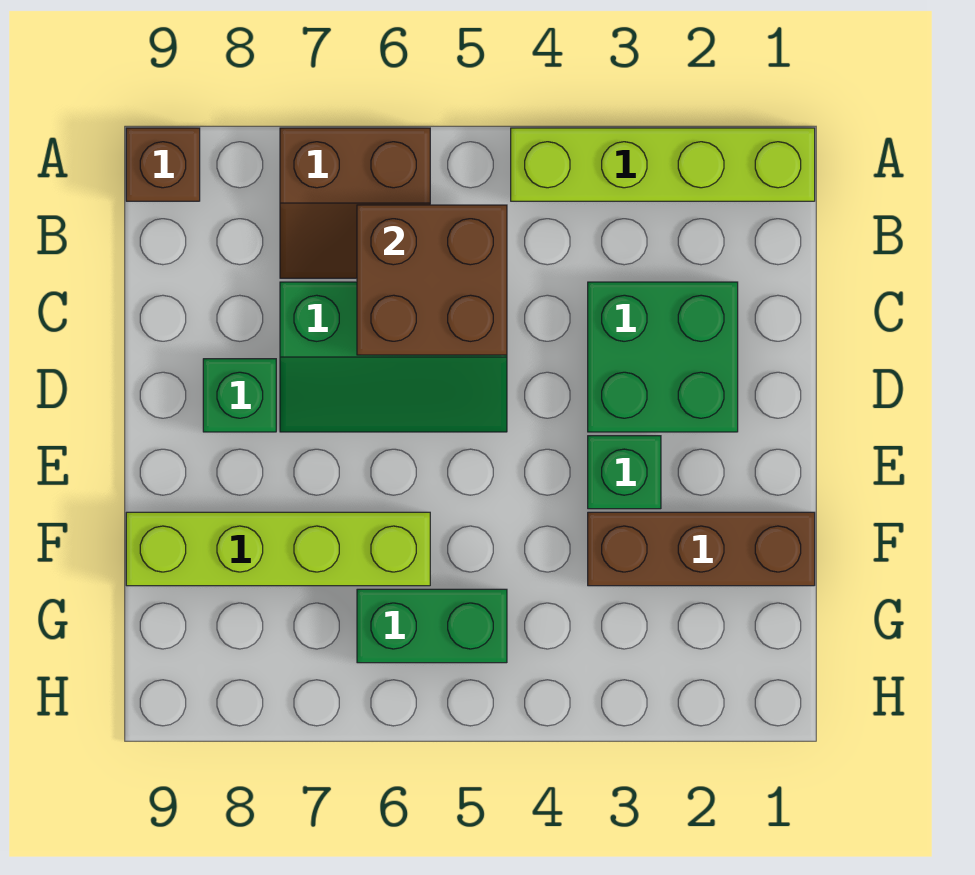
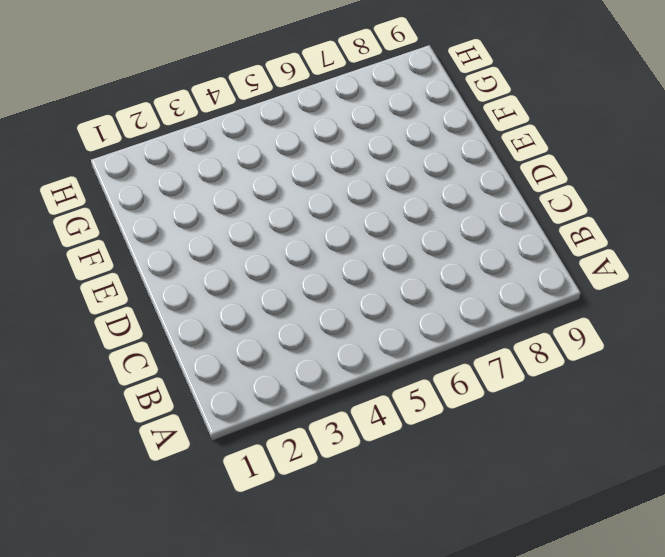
none -> lime 1x4 brick [511,128,815,201]
none -> brown 2x2 slope [280,128,430,278]

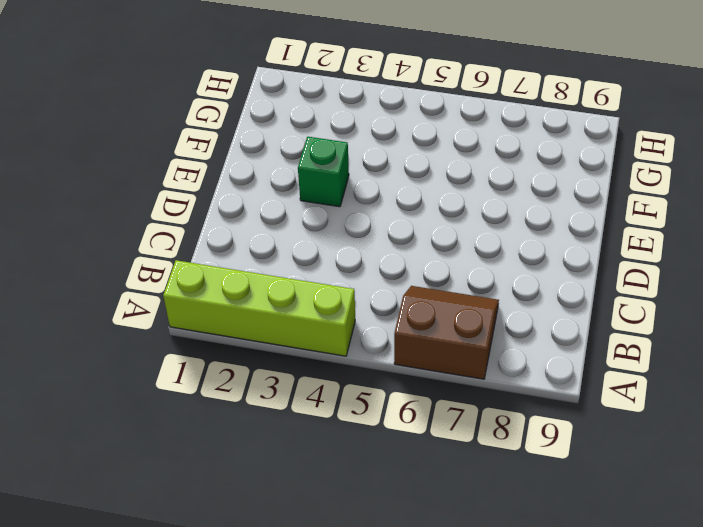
none -> brown 1x1 brick [126,128,200,201]
none -> green 2x2 brick [588,282,738,432]

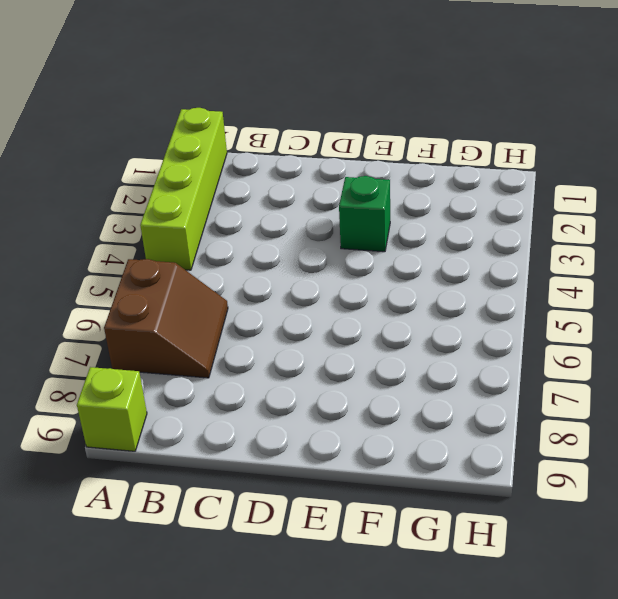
lime 1x1 brick [77,367,147,451] -> brown 1x1 brick [126,128,200,201]
none -> green 2x2 brick [588,282,738,432]
none -> green 2x3 slope [280,282,507,432]

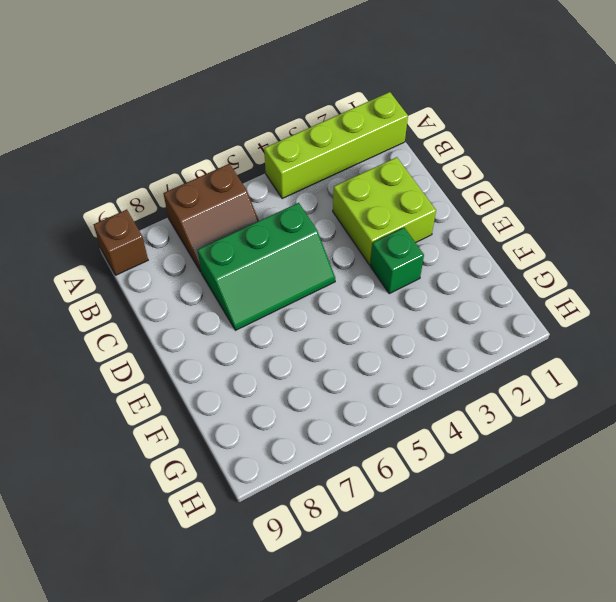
lime 2x2 brick [333,157,436,265] -> green 2x2 brick [588,282,738,432]
none -> green 1x1 brick [203,359,276,432]
none -> brown 1x3 brick [588,512,815,586]

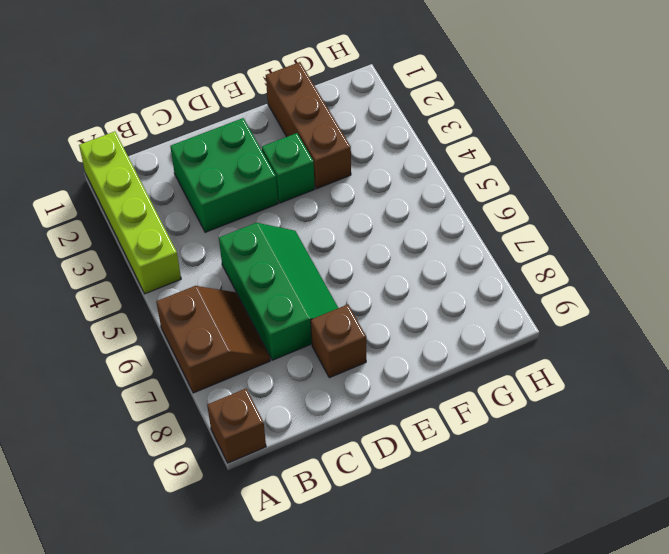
brown 1x1 brick [311,304,366,378] -> green 1x1 brick [203,359,276,432]
none -> lime 1x4 brick [126,512,430,586]
none -> green 1x2 brick [357,589,507,663]

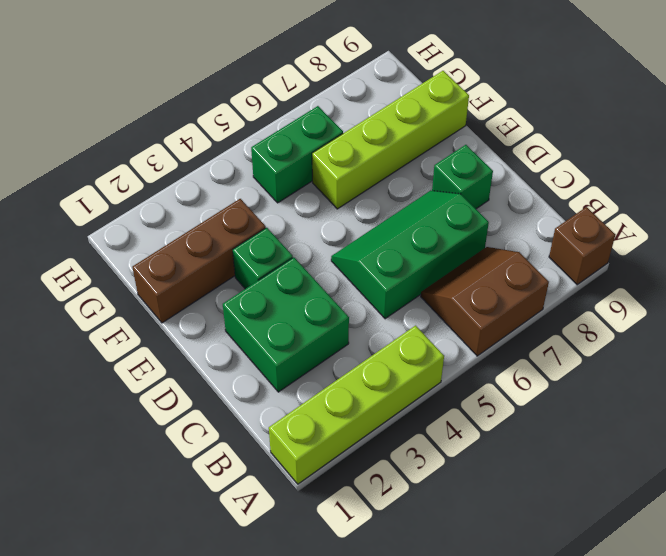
none -> brown 2x2 brick [357,205,507,355]

